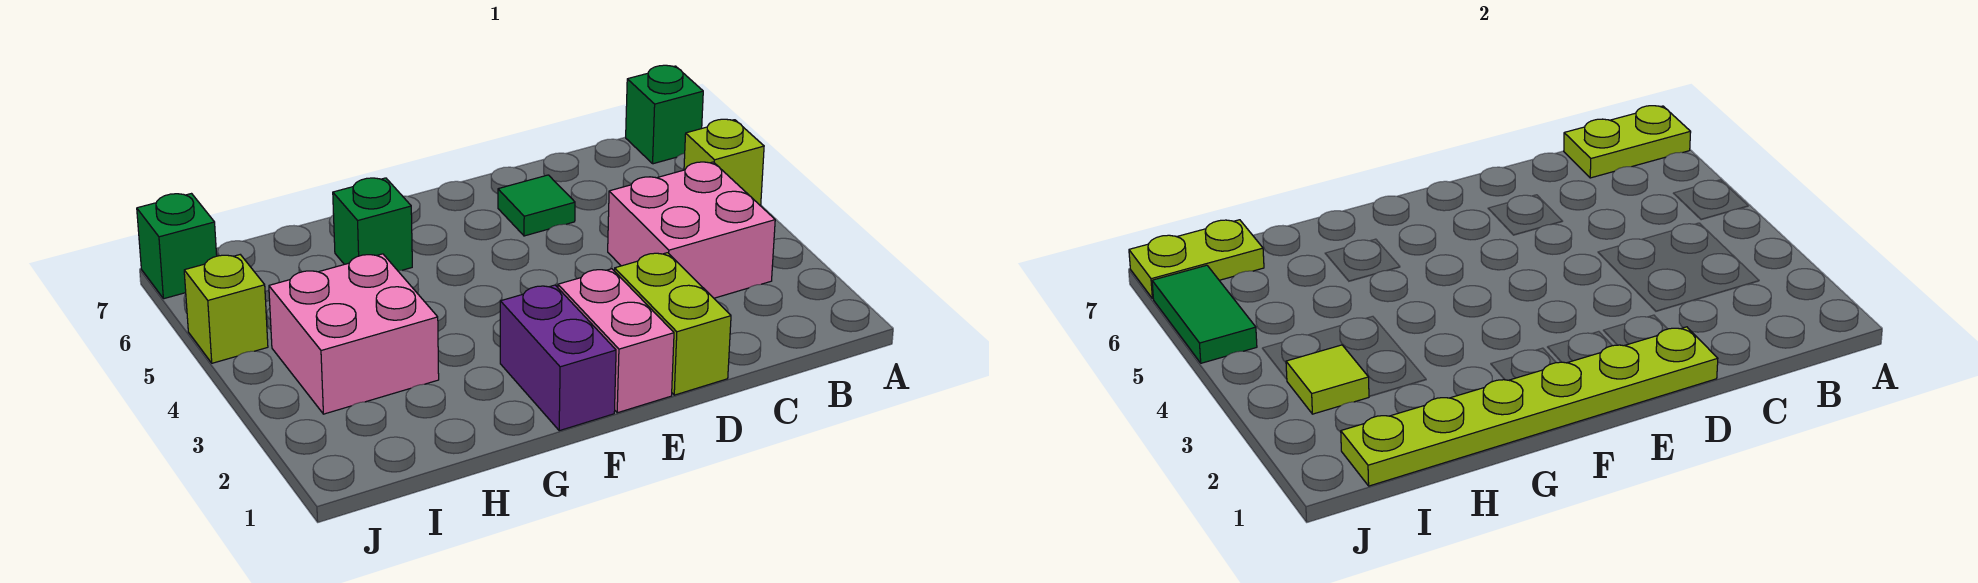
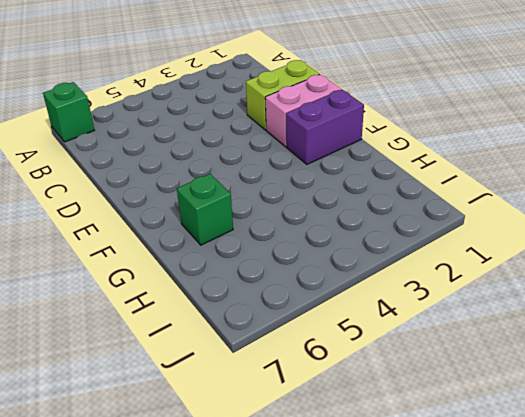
none -> lime 1x1 brick [684,119,764,206]
none -> pink 2x2 brick [608,162,775,298]
none -> green 1x1 tile [498,175,575,236]

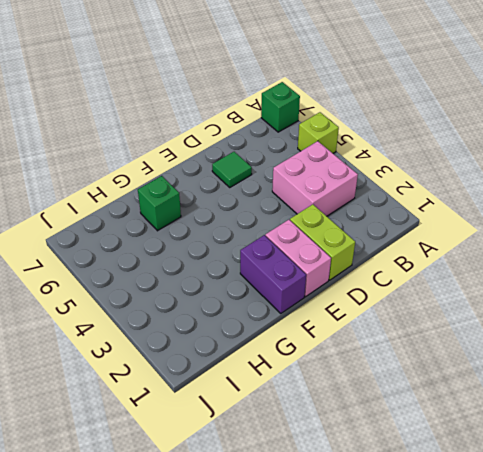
none -> pink 2x2 brick [269,254,439,414]
none -> lime 1x1 brick [184,255,268,363]
none -> green 1x1 brick [137,194,217,299]

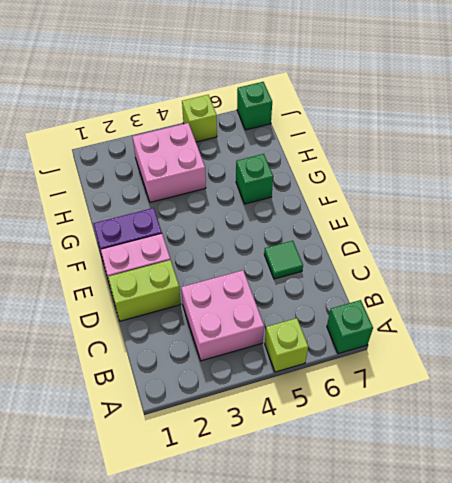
none -> lime 1x2 plate [1564,106,1691,178]
none -> lime 1x6 plate [1341,327,1718,486]
none -> lime 1x1 tile [1286,345,1369,414]

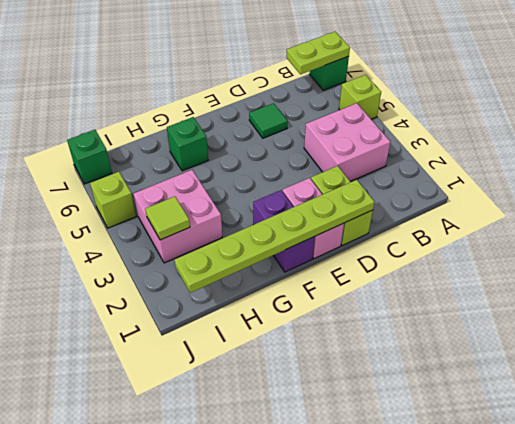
none -> lime 1x2 plate [1129,220,1264,299]
none -> green 1x2 tile [1152,265,1257,363]

